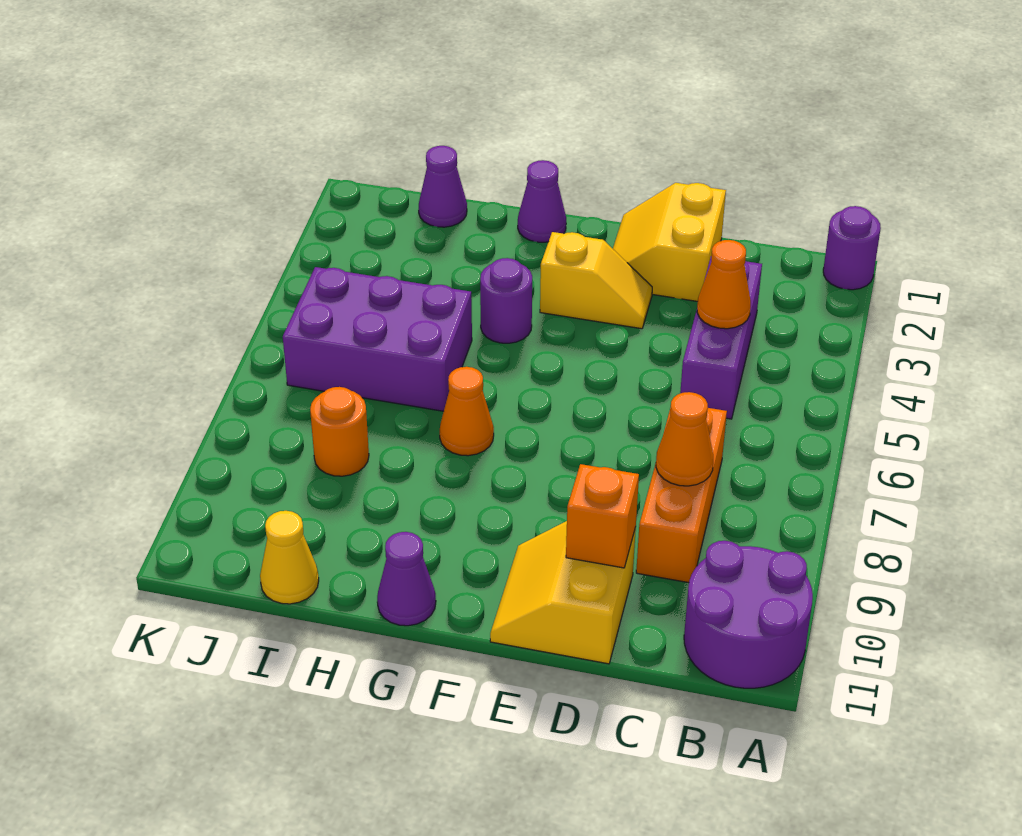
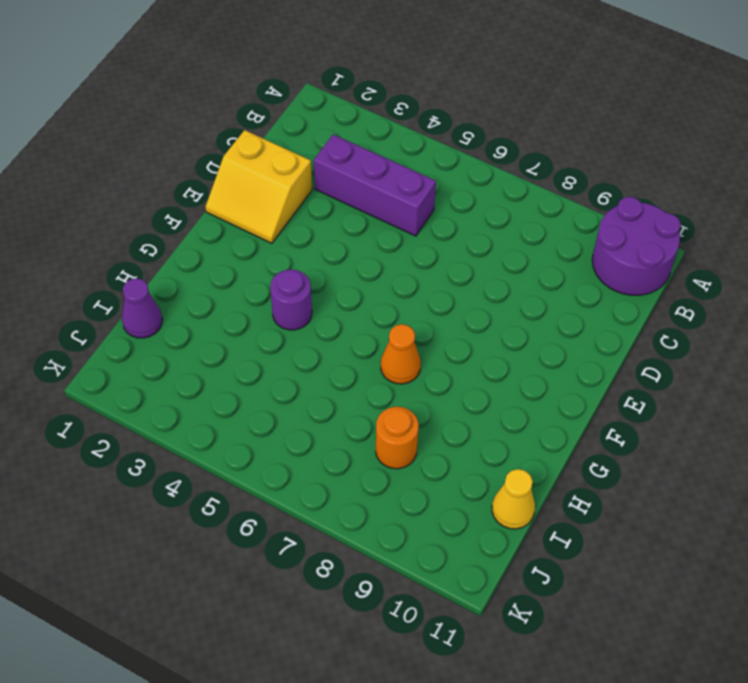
none -> purple 1x1 round brick [823,206,881,290]
none -> orange 1x3 brick [636,408,727,583]
none -> yellow 2x2 slope [490,521,636,664]

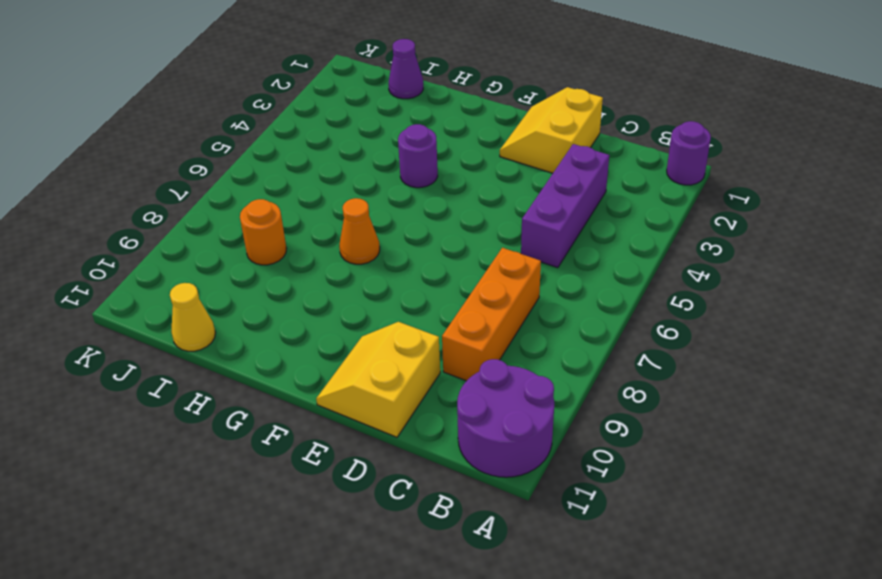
none -> yellow 1x2 slope [540,232,652,329]
none -> purple 1x1 cone [518,160,566,242]
none -> purple 1x1 cone [377,532,436,626]

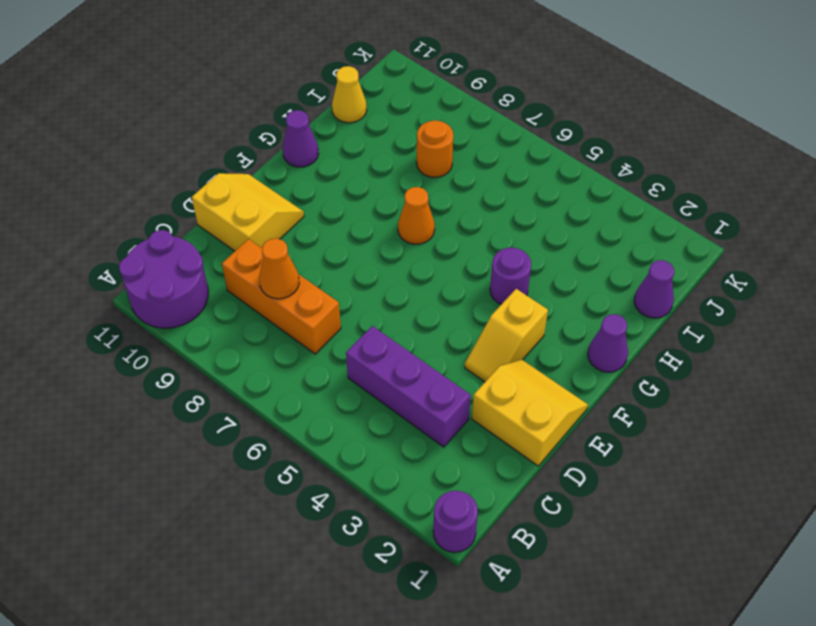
none -> purple 2x3 brick [283,267,472,411]
none -> orange 1x1 cone [697,240,751,329]
none -> orange 1x1 brick [566,464,639,568]

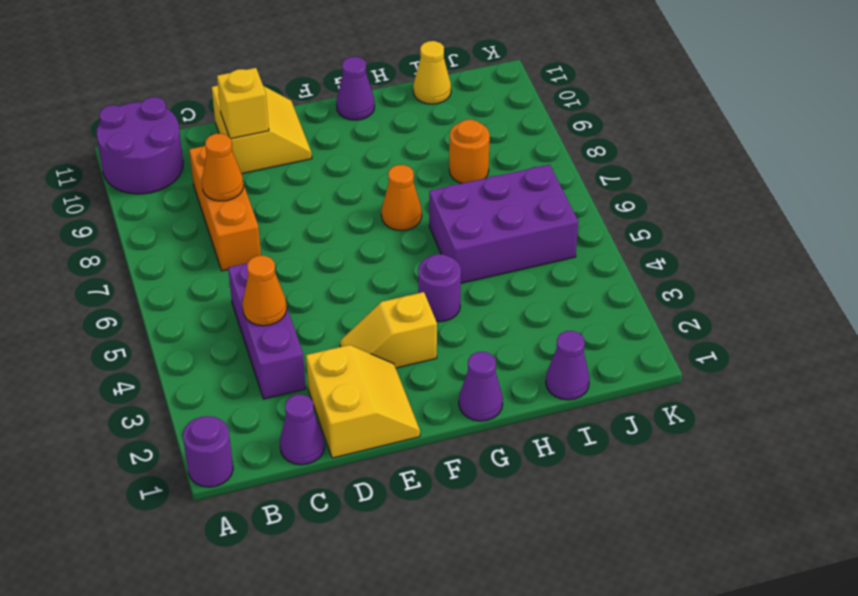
purple 1x1 cone [280,395,325,465] -> none
yellow 1x1 brick [217,68,269,139] -> orange 1x1 brick [566,464,639,568]

